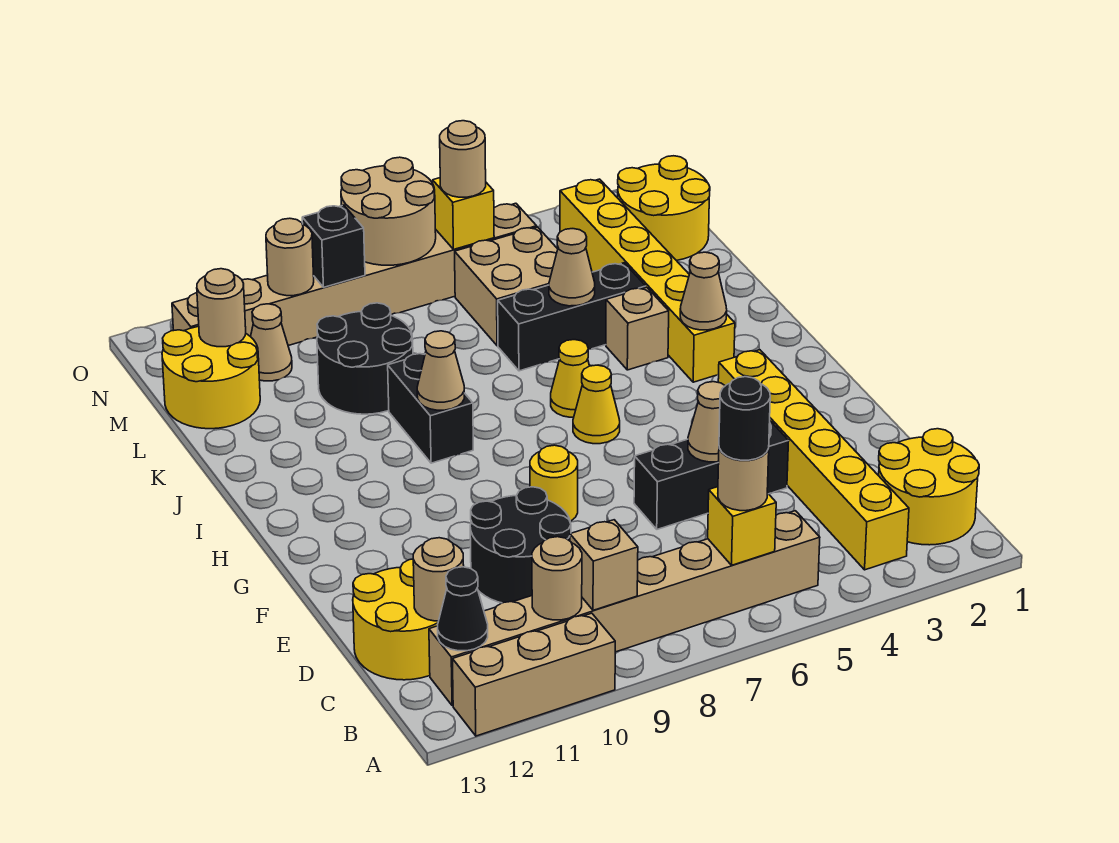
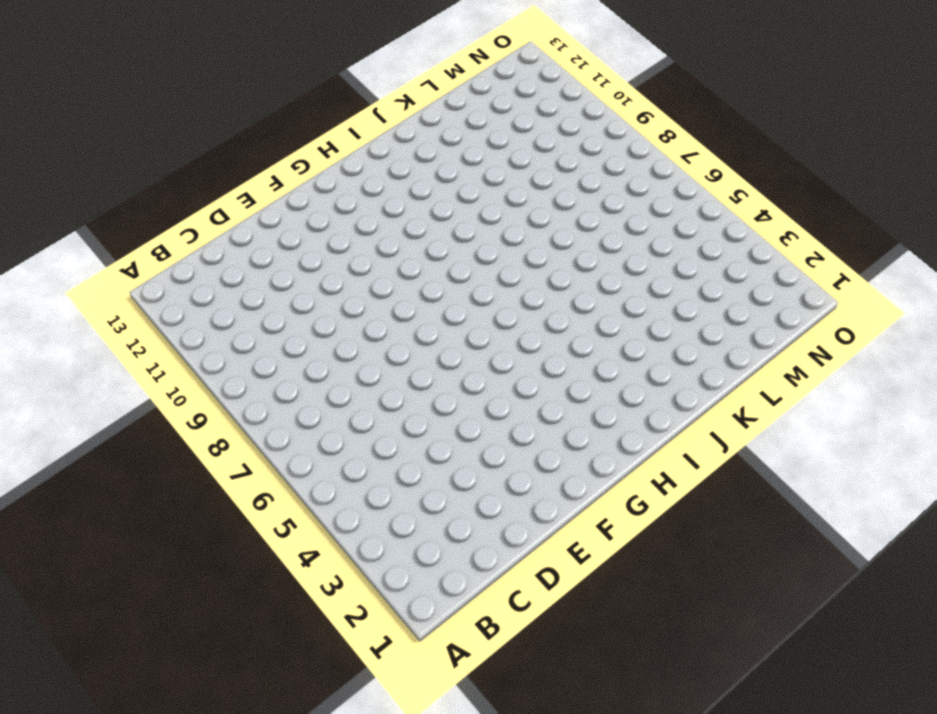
none -> tan 1x3 brick [452,613,615,736]
none -> yellow 2x2 round brick [879,429,979,545]
none -> yellow 1x6 brick [718,350,909,570]
none -> tan 1x8 brick [429,511,820,706]

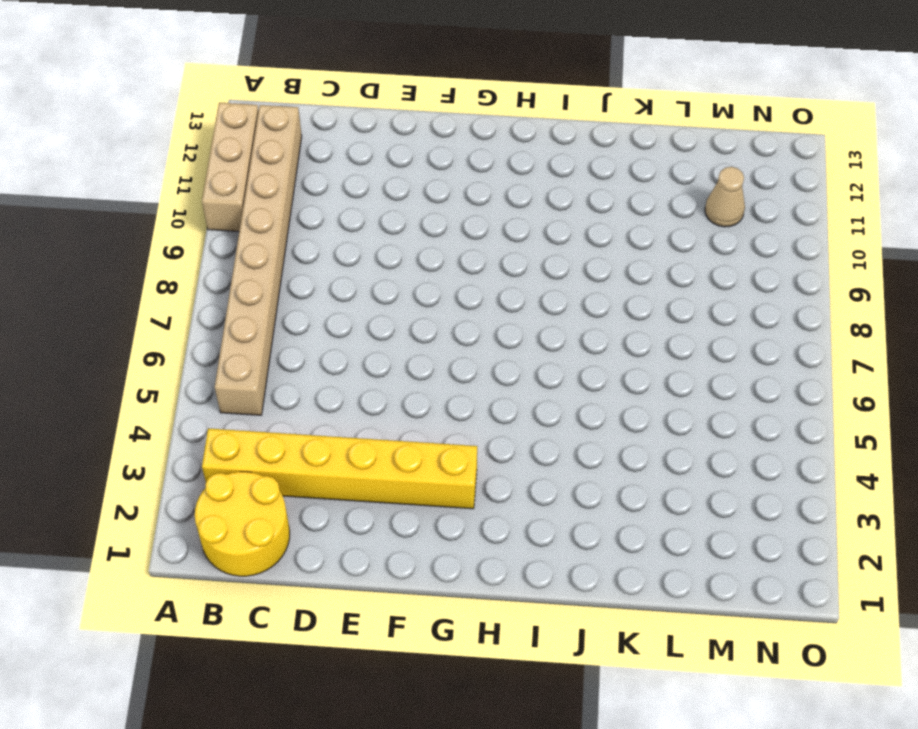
none -> yellow 2x2 round brick [353,559,438,680]
none -> black 2x2 round brick [470,487,571,603]
none -> black 1x3 brick [634,421,789,529]
none -> yellow 1x1 round brick [530,445,578,521]

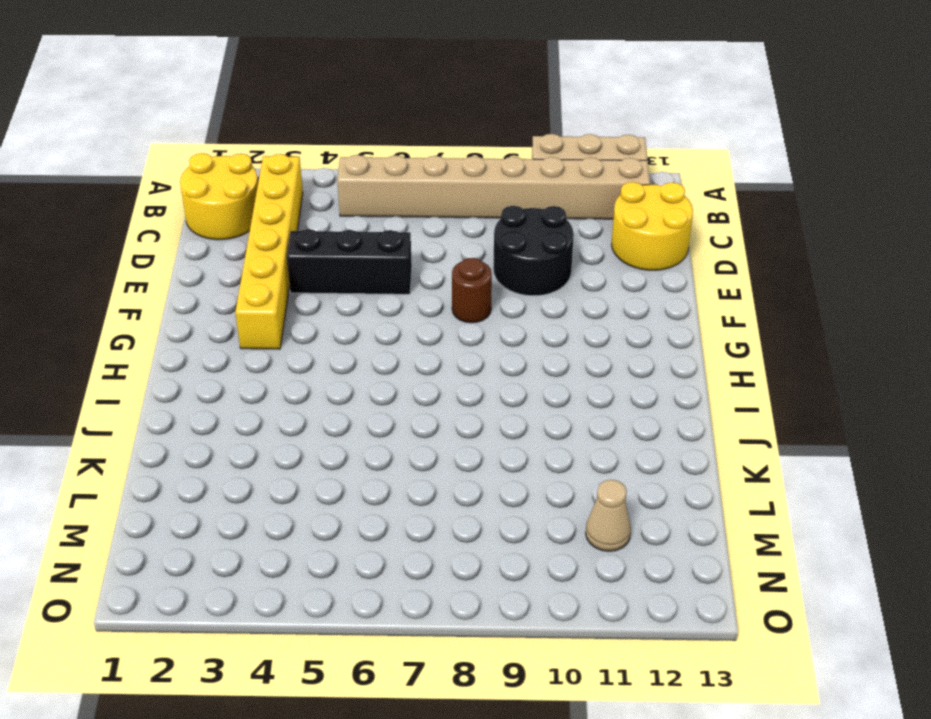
brown 1x1 round brick [452,258,492,323] -> yellow 1x1 round brick [530,445,578,521]
none -> yellow 1x1 cone [573,365,620,444]
none -> yellow 1x6 brick [560,179,735,382]
none -> yellow 1x1 cone [551,340,589,417]
none -> black 1x2 brick [388,354,473,463]

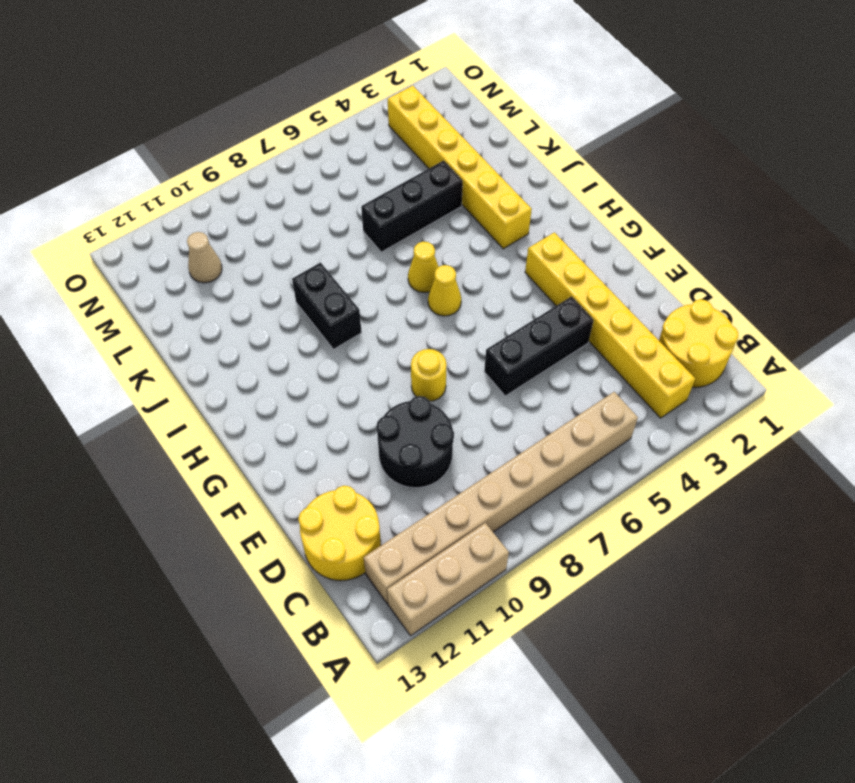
none -> tan 1x1 brick [606,287,669,370]
none -> black 2x2 round brick [317,303,413,414]
none -> tan 2x2 brick [455,227,558,346]
none -> yellow 2x2 round brick [162,326,260,429]

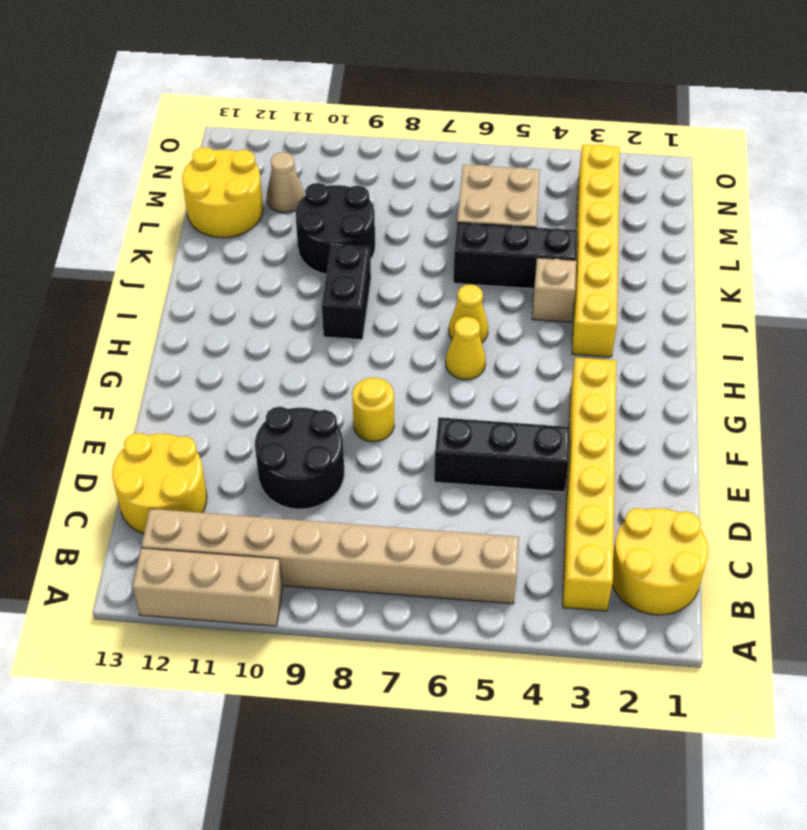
none -> yellow 2x2 round brick [618,156,710,260]
none -> tan 1x8 brick [172,203,537,346]
none -> yellow 1x1 brick [708,487,776,565]
none -> tan 1x1 brick [570,520,638,610]

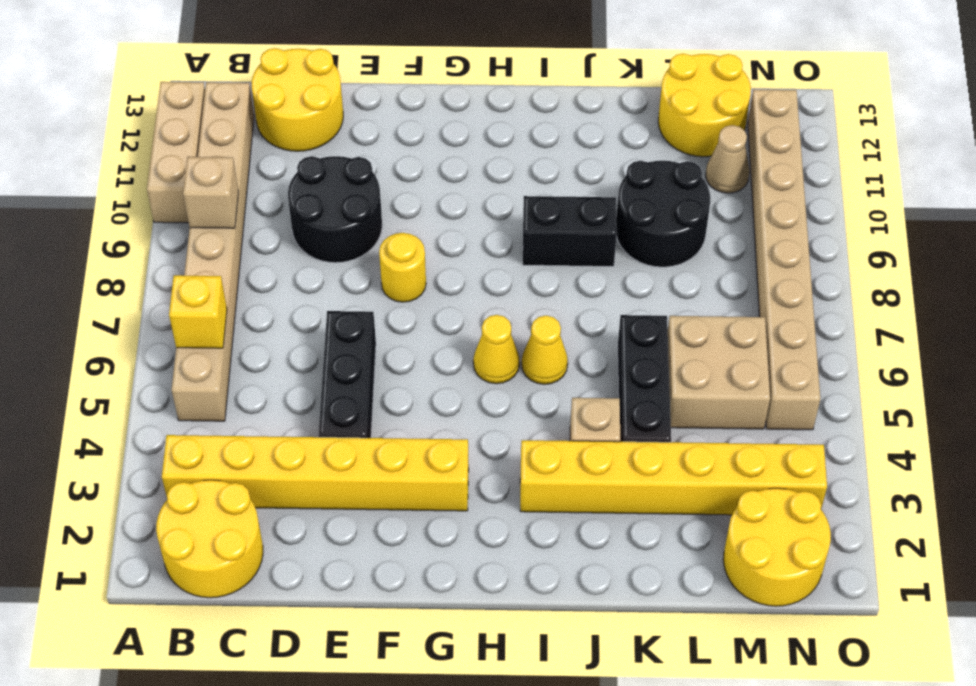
none -> tan 1x1 round brick [532,537,582,620]
none -> black 1x1 cone [438,567,488,651]
none -> tan 1x1 round brick [413,538,464,621]
none -> tan 1x1 cone [688,382,725,462]

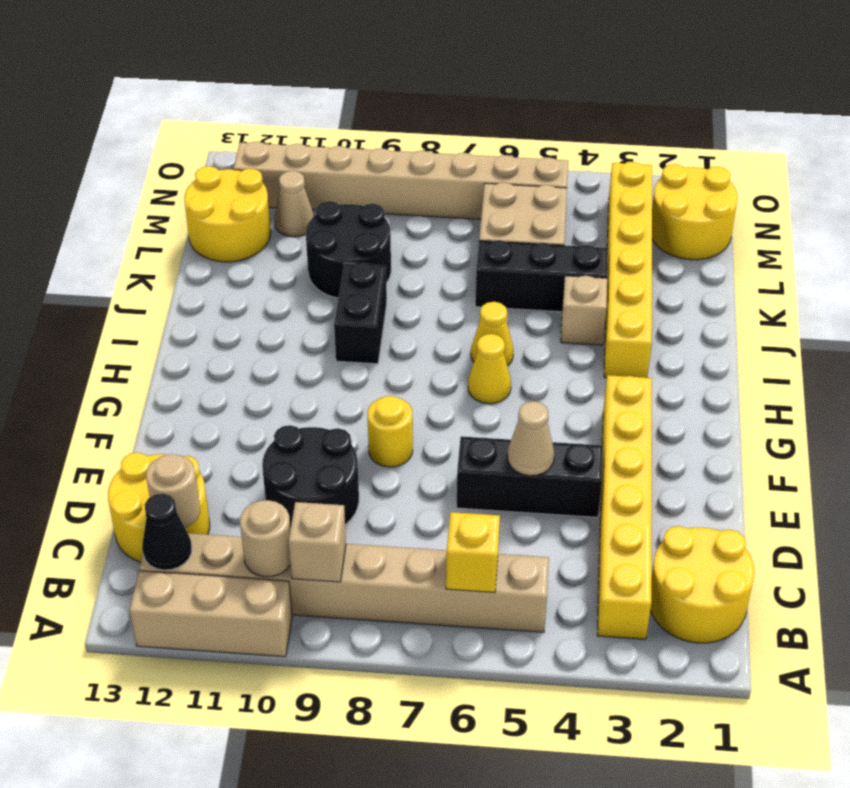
none -> tan 1x1 cone [680,252,727,330]
none -> tan 1x1 cone [417,331,464,410]
none -> tan 1x1 cone [549,229,595,306]
none -> tan 1x1 round brick [197,269,246,347]

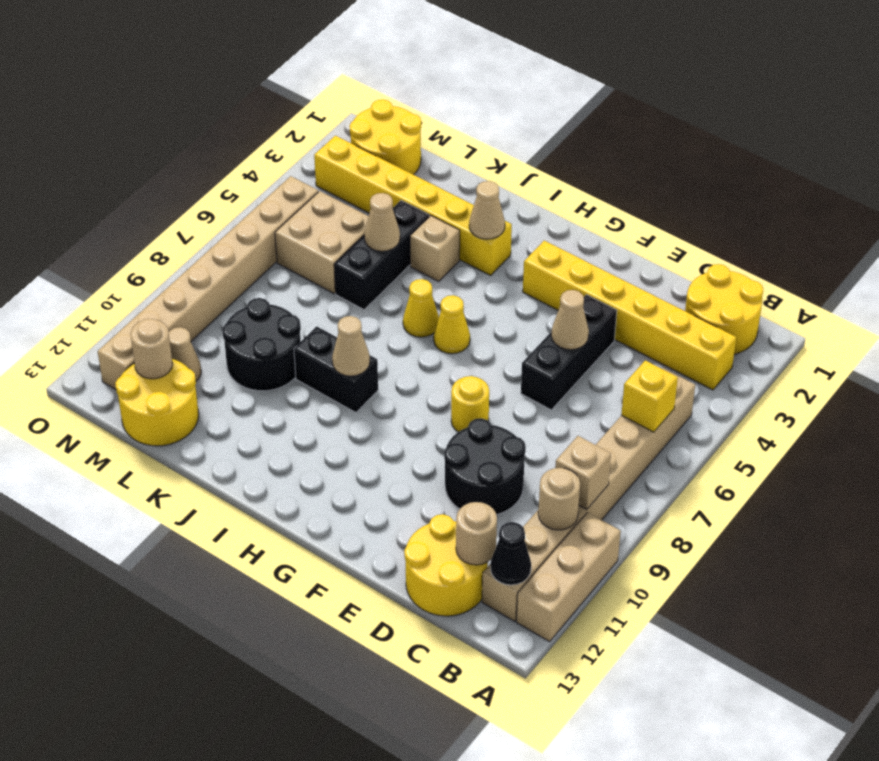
none -> yellow 1x1 brick [433,178,494,249]
none -> tan 2x2 round brick [341,157,436,265]
none -> black 1x1 brick [302,205,365,287]
none -> tan 1x1 round brick [266,218,314,296]

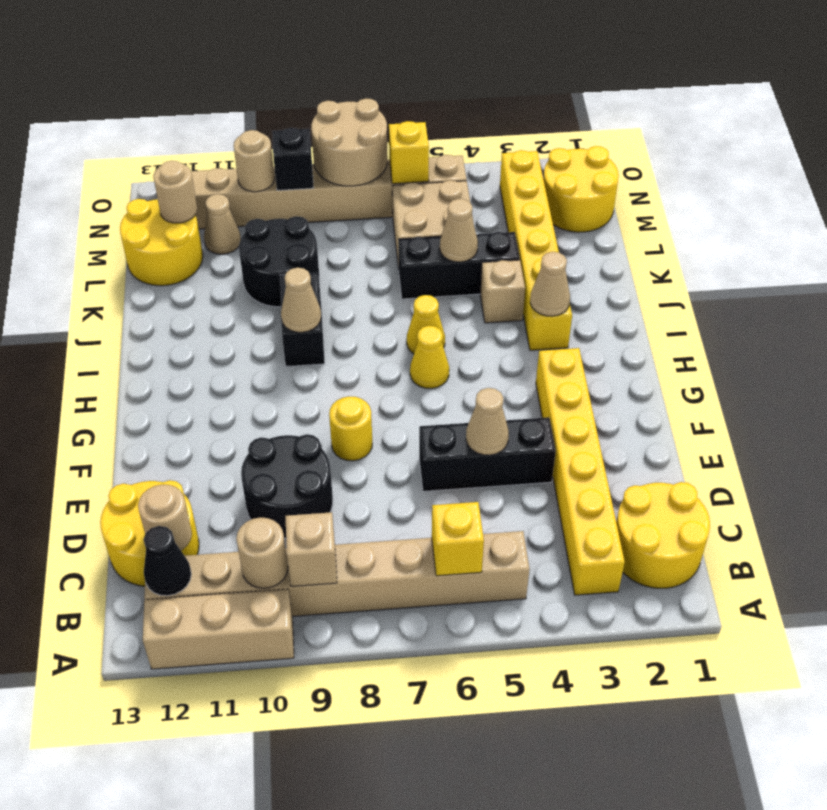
none -> tan 1x1 round brick [718,448,769,511]
none -> tan 1x1 round brick [440,121,486,197]
none -> black 1x1 round brick [719,377,770,460]

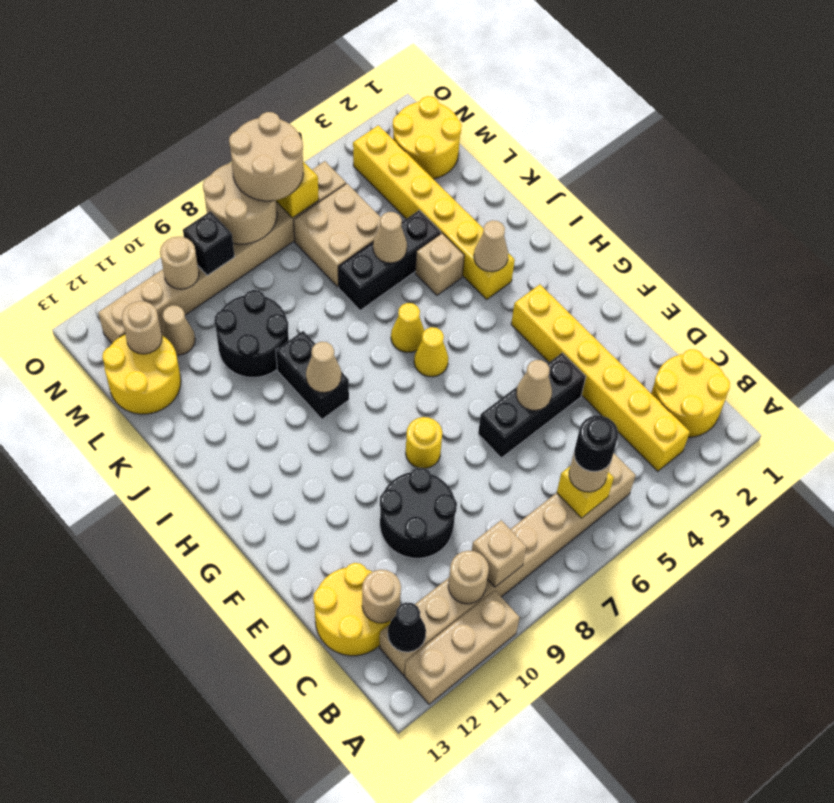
tan 2x2 round brick [229,112,303,201] -> tan 1x1 round brick [440,121,486,197]

